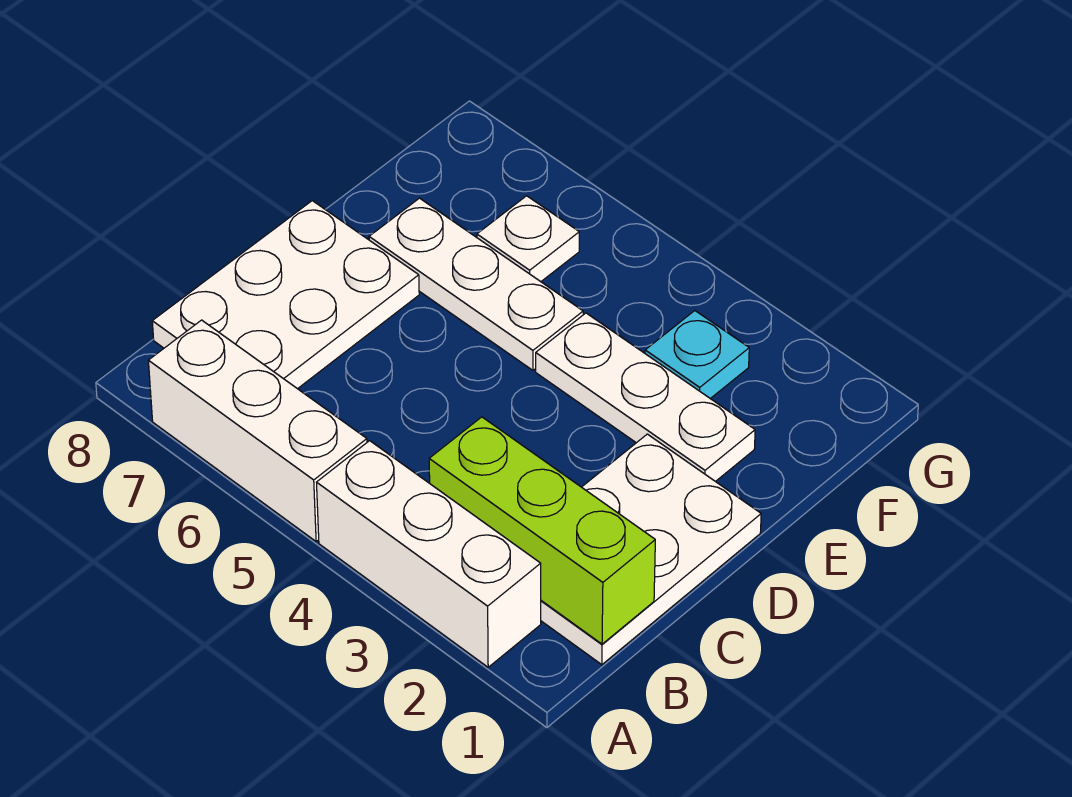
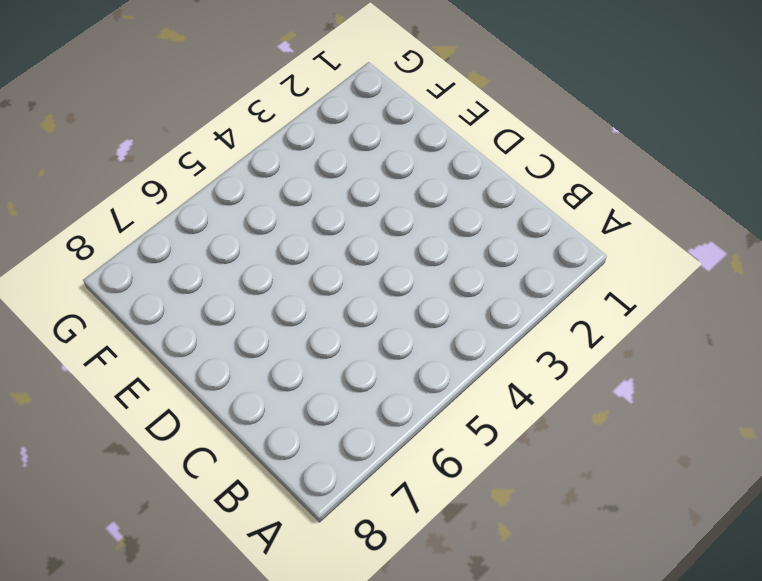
none -> white 1x3 brick [317,441,541,667]
none -> white 1x3 brick [148,320,367,541]

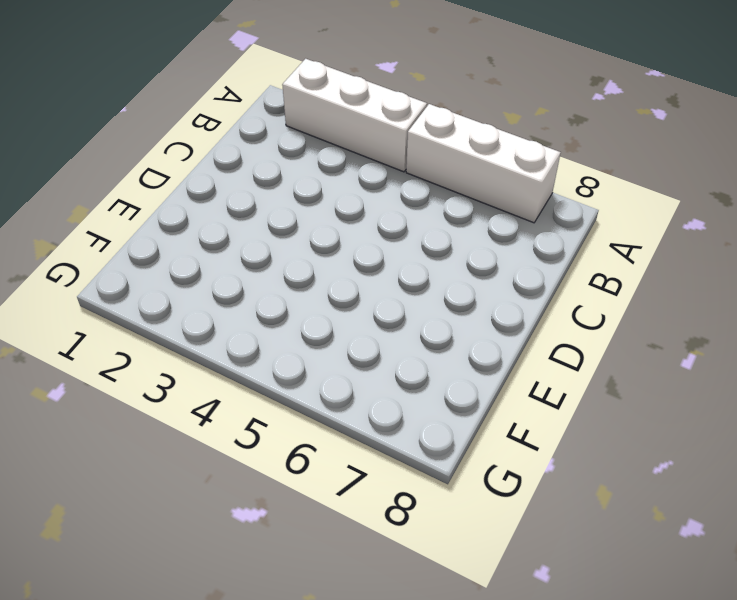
none -> white 2x3 plate [541,434,761,665]
none -> white 2x3 plate [152,201,419,389]

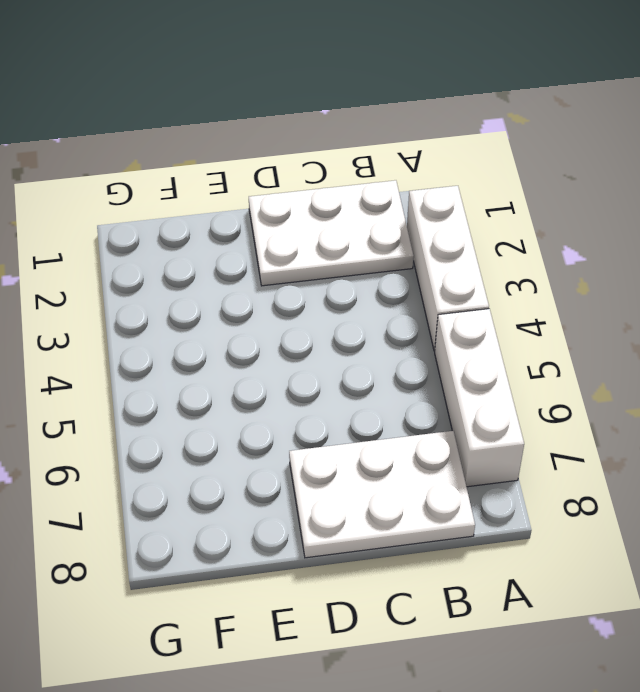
none -> white 1x3 plate [536,313,755,482]
none -> white 1x3 plate [369,198,583,370]

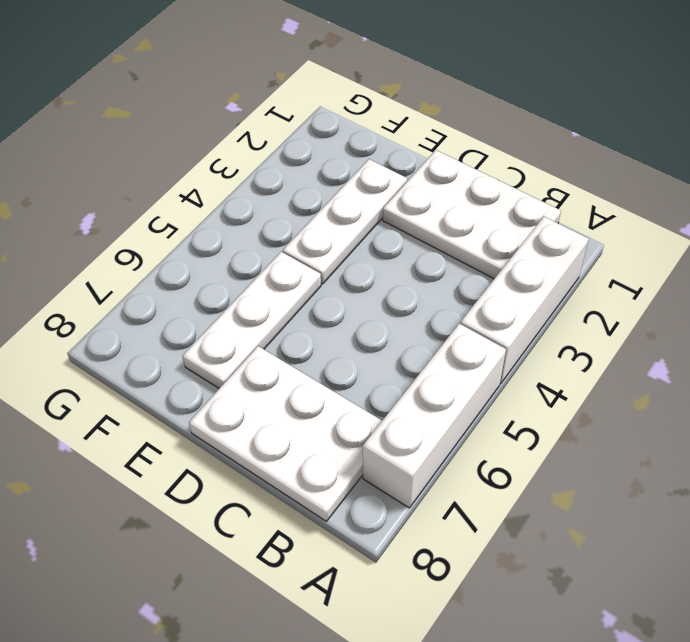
none -> cyan 1x1 plate [645,311,749,399]
none -> white 1x1 plate [477,196,579,282]

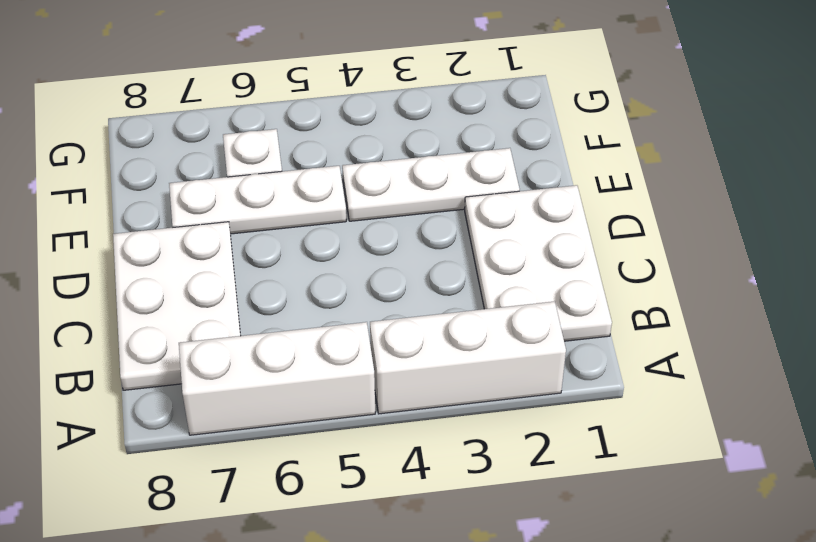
none -> cyan 1x1 plate [645,311,749,399]
none -> lime 1x3 brick [429,417,655,644]

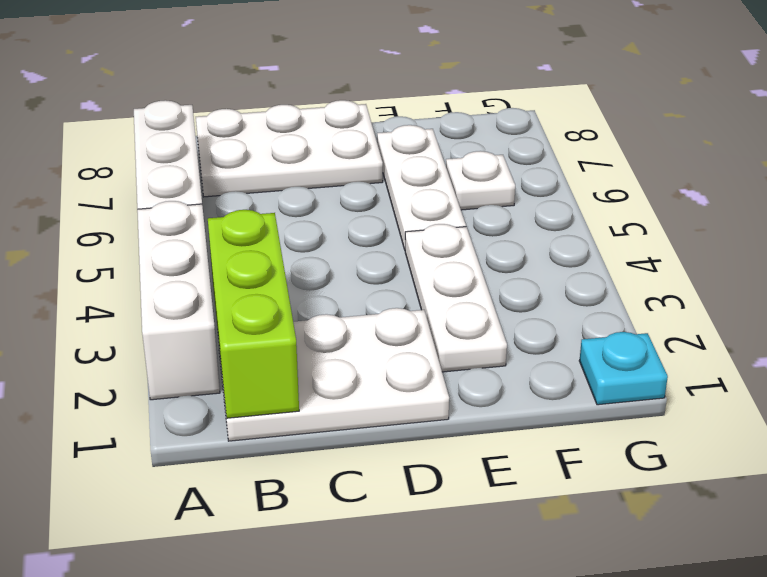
cyan 1x1 plate [579,332,668,405] -> cyan 1x1 plate moved to [645,311,749,399]

